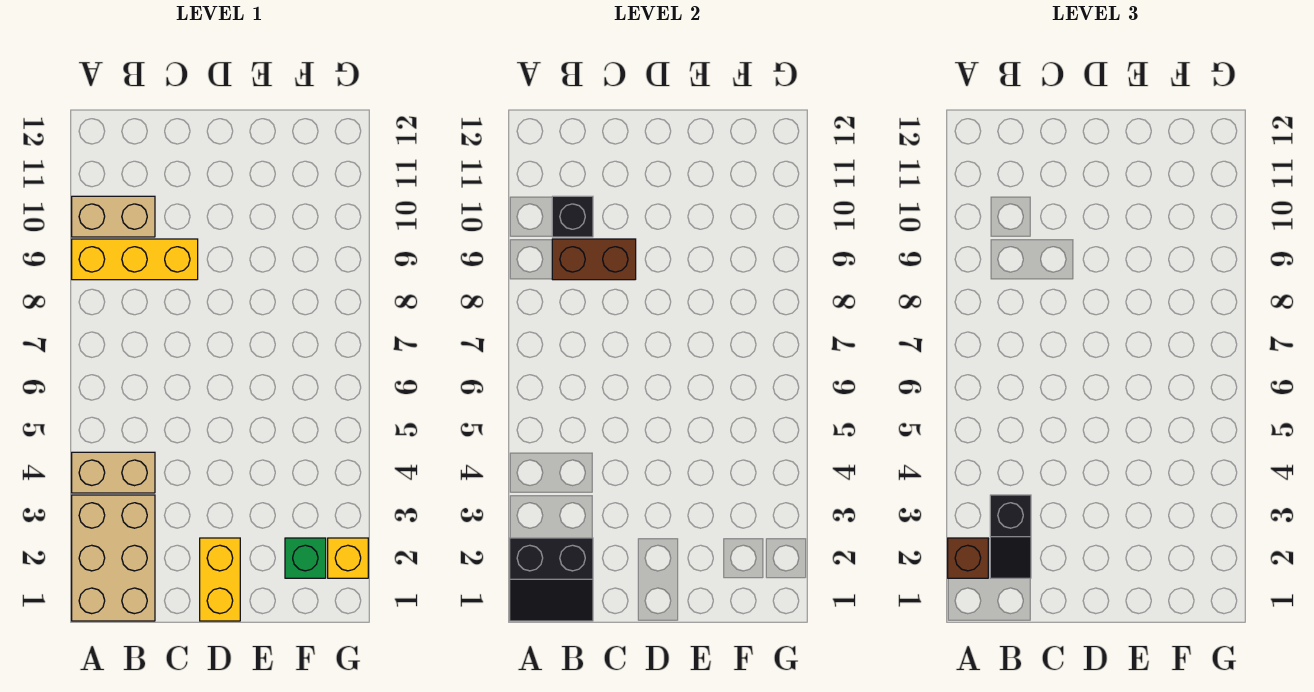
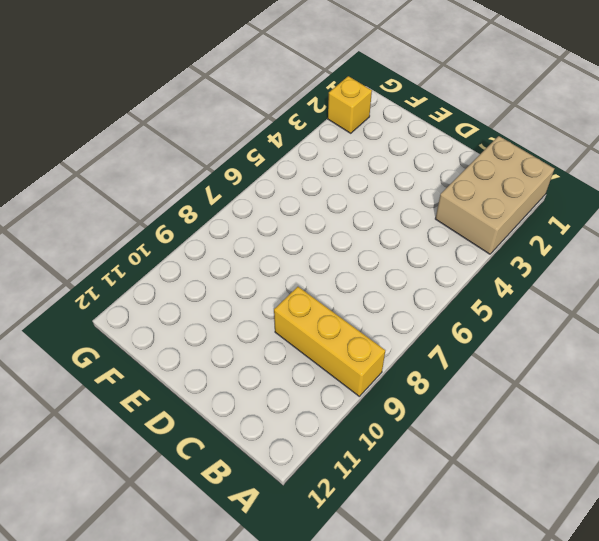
none -> tan 1x2 brick [72,452,155,493]
none -> tan 1x2 brick [72,196,155,237]
none -> yellow 1x2 brick [200,538,240,621]

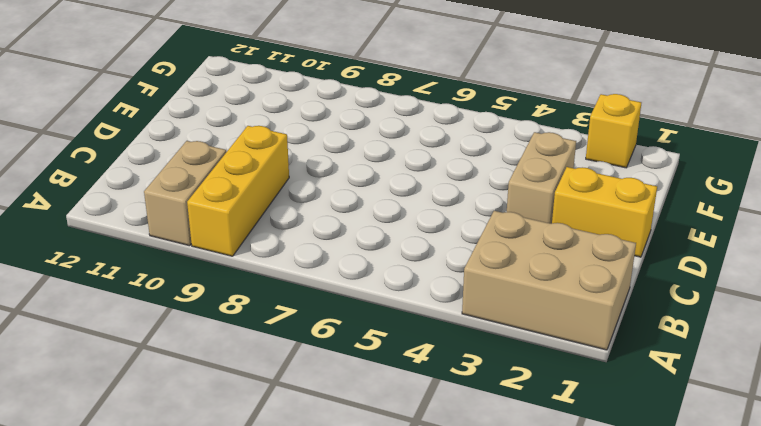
tan 1x2 brick [507,132,576,224] -> tan 1x2 brick moved to [72,452,155,493]
none -> green 1x1 brick [285,538,326,578]
none -> black 2x2 slope [510,538,593,621]
none -> brown 1x2 brick [552,239,636,280]

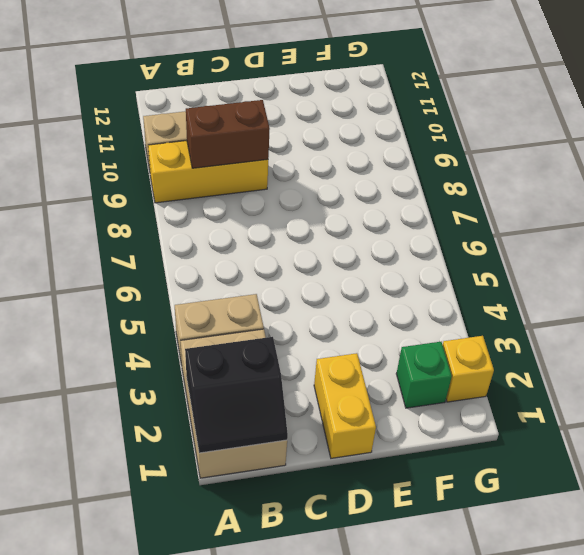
none -> black 1x1 brick [552,196,593,237]
none -> brown 1x1 brick [948,538,988,578]
none -> black 1x2 slope [990,495,1031,578]

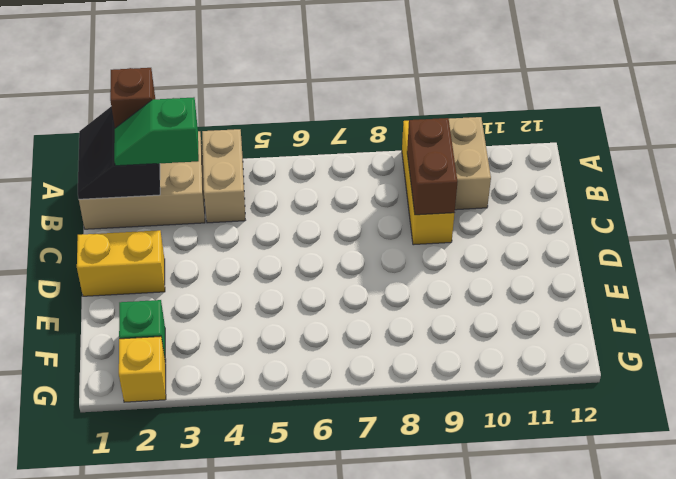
green 1x2 slope [114,97,199,166] -> black 1x2 slope [990,495,1031,578]
none -> black 1x1 brick [552,196,593,237]

